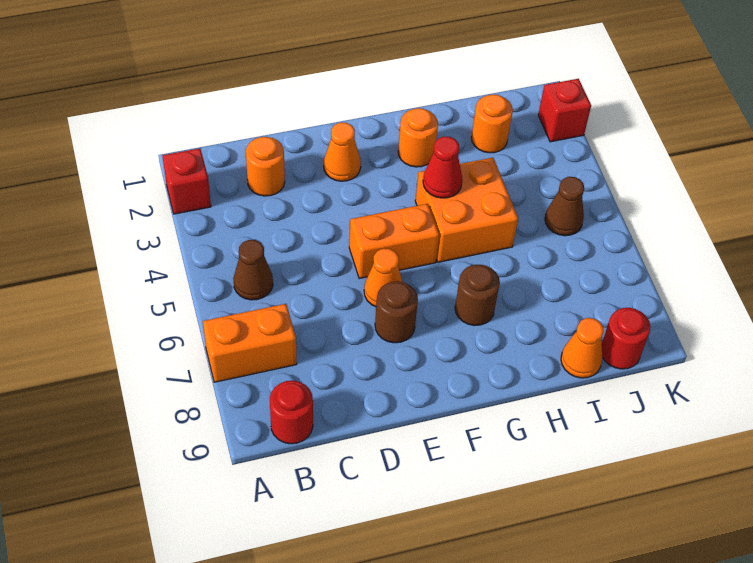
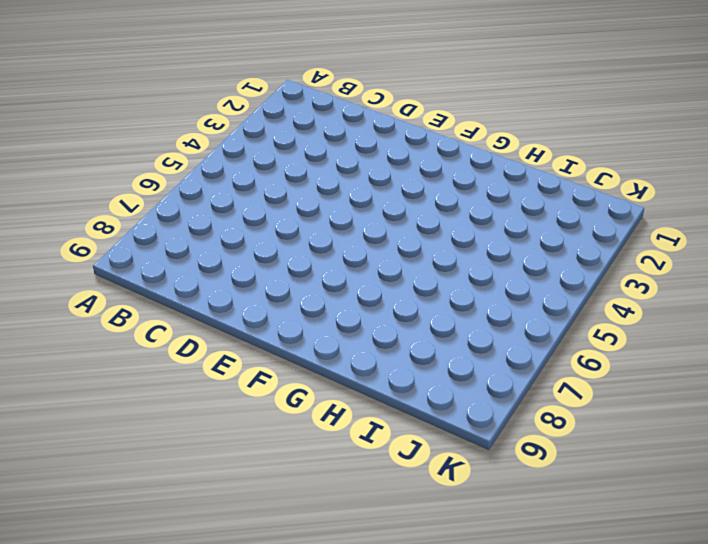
none -> red 1x1 brick [163,148,211,214]
none -> orange 1x2 brick [203,304,297,382]
none -> brown 1x1 cone [233,240,273,300]

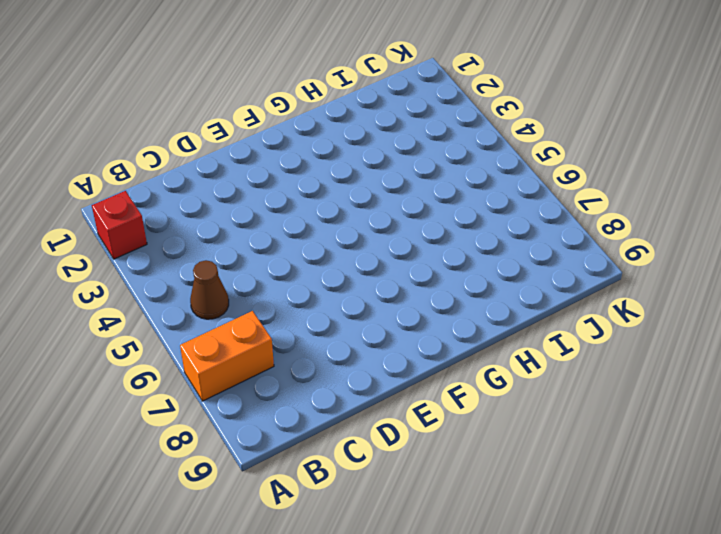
none -> red 1x1 round brick [270,381,313,444]
none -> orange 1x1 round brick [246,137,285,196]
none -> orange 1x1 cone [324,123,361,181]

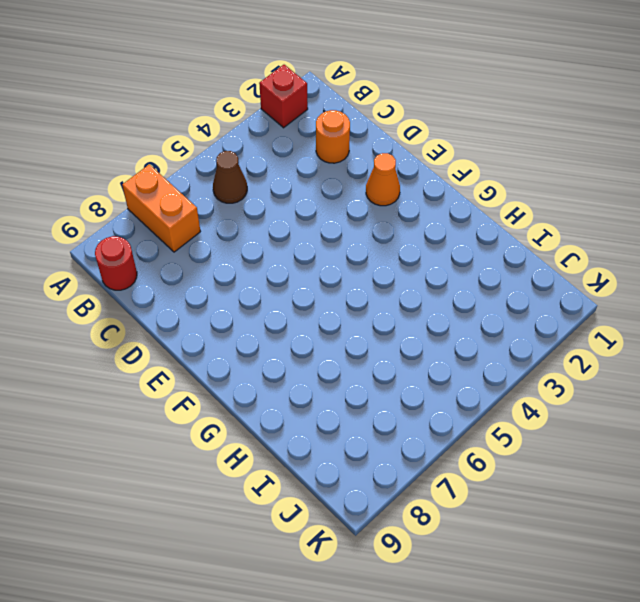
none -> orange 1x2 brick [349,204,439,279]
none -> orange 1x1 cone [364,249,402,307]
none -> brown 1x1 round brick [375,281,418,343]

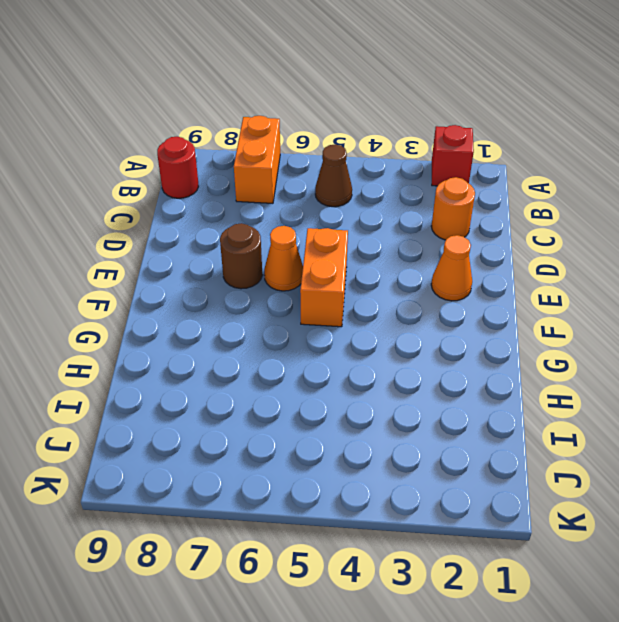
none -> orange 1x1 round brick [398,108,438,167]
none -> orange 2x2 brick [415,158,518,262]
none -> brown 1x1 round brick [455,265,500,326]

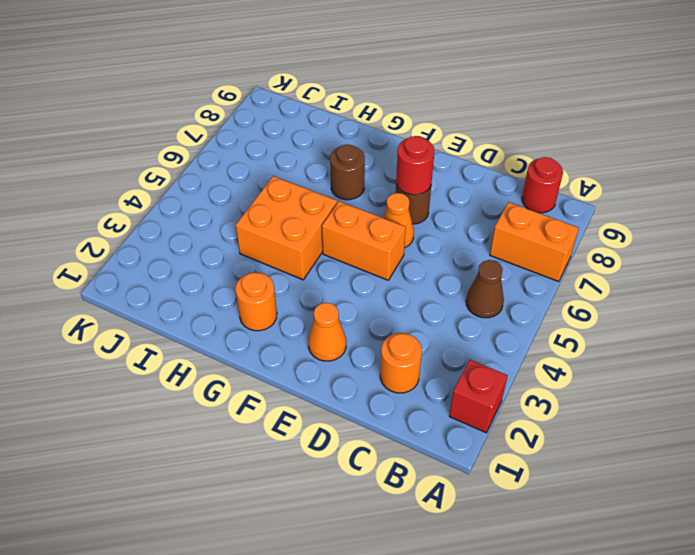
red 1x1 round brick [396,136,434,195] -> red 1x1 round brick moved to [602,308,650,369]
none -> orange 1x1 round brick [471,95,513,153]
none -> orange 1x1 cone [561,318,604,378]
none -> brown 1x1 cone [545,177,584,236]

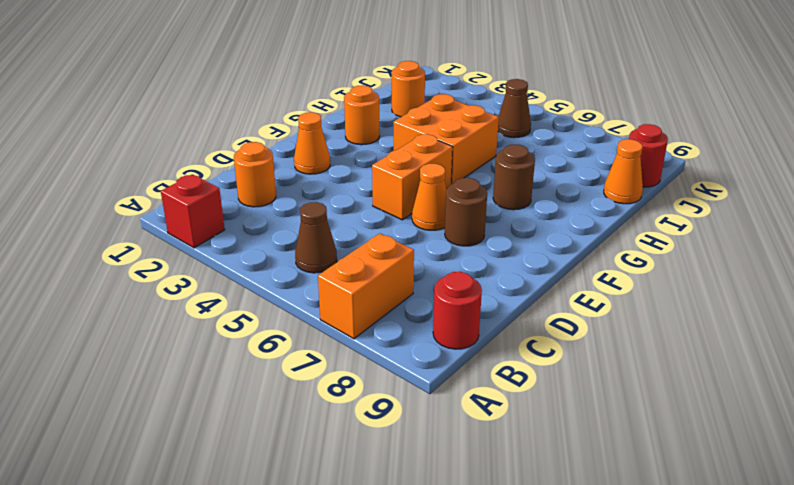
none -> red 1x1 brick [538,79,591,142]
none -> red 1x1 cone [423,137,462,198]

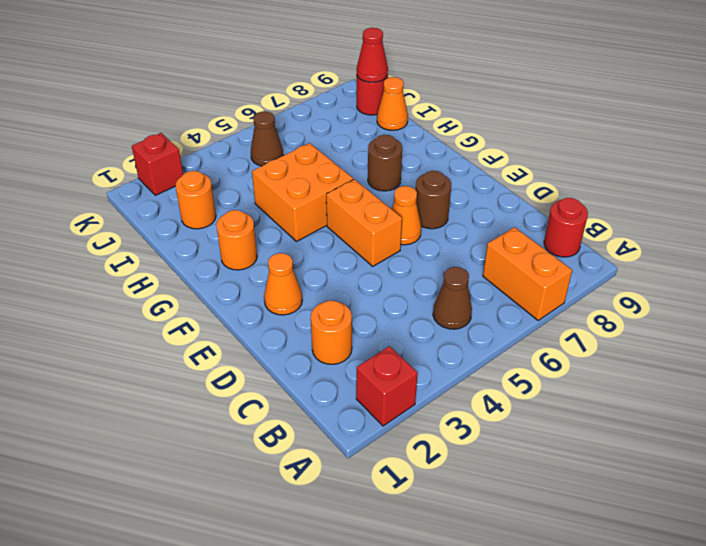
red 1x1 cone [357,28,388,83] -> red 1x1 cone moved to [423,137,462,198]

